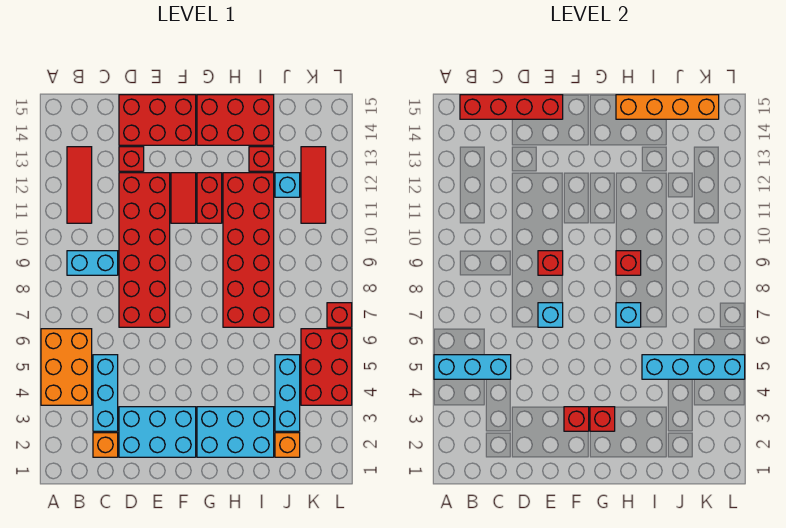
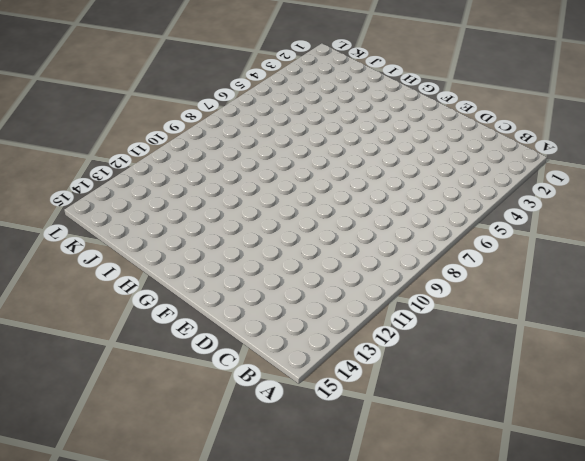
none -> orange 2x3 brick [41,329,92,405]
none -> cyan 1x2 brick [67,251,118,275]
none -> red 1x3 tile [67,147,92,223]
none -> orange 1x1 brick [93,433,118,457]

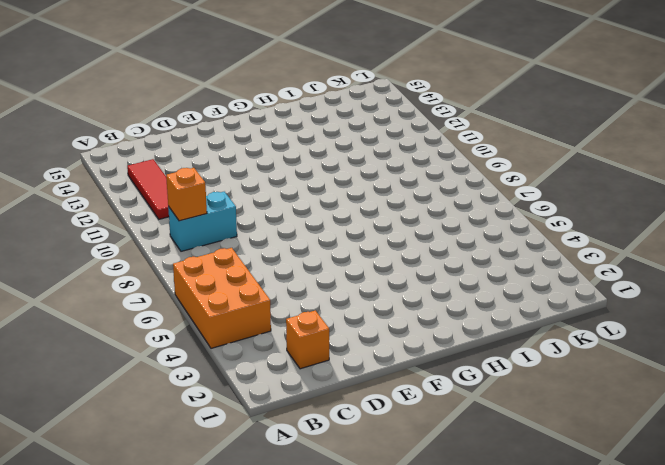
orange 1x1 brick [166,168,207,221] -> orange 1x1 brick moved to [275,433,300,457]
none -> cyan 1x3 brick [93,355,118,431]
none -> cyan 2x3 brick [119,407,196,457]
none -> red 2x6 brick [119,173,170,327]
none -> red 1x1 brick [119,147,144,171]

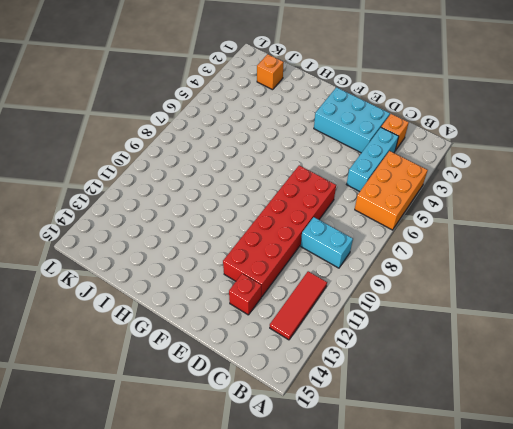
none -> red 2x3 brick [119,95,196,145]
none -> red 1x2 tile [171,173,196,223]
none -> cyan 2x3 brick [197,407,274,457]
none -> red 1x2 brick [197,173,222,223]

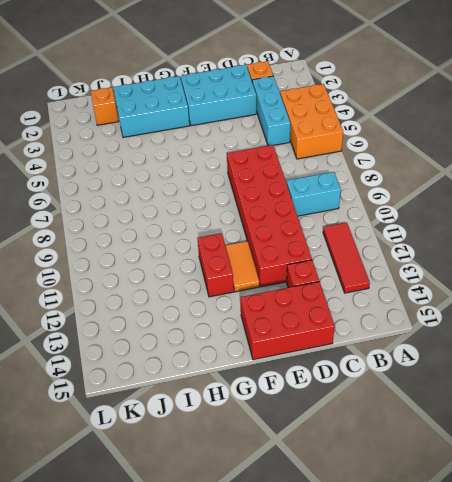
orange 1x2 tile [225,241,259,292] -> red 1x2 tile [171,173,196,223]
none -> red 2x3 brick [197,95,274,145]
none -> red 2x6 brick [223,173,274,327]
none -> red 1x1 brick [249,147,274,171]
none -> cyan 1x3 brick [275,355,300,431]

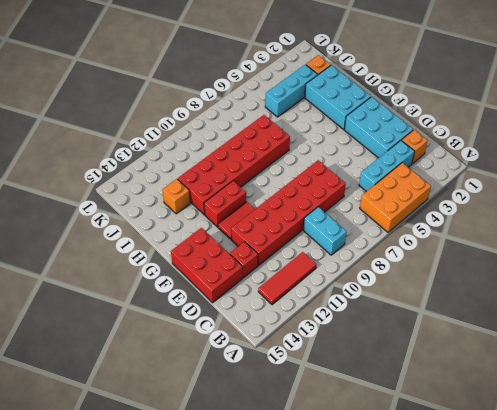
orange 1x1 brick [162,179,190,214] -> red 1x1 brick [249,147,274,171]
none -> red 2x3 brick [197,95,274,145]
none -> cyan 1x1 brick [275,173,300,197]
none -> red 2x3 brick [301,329,352,405]
none -> red 1x3 tile [301,147,326,223]

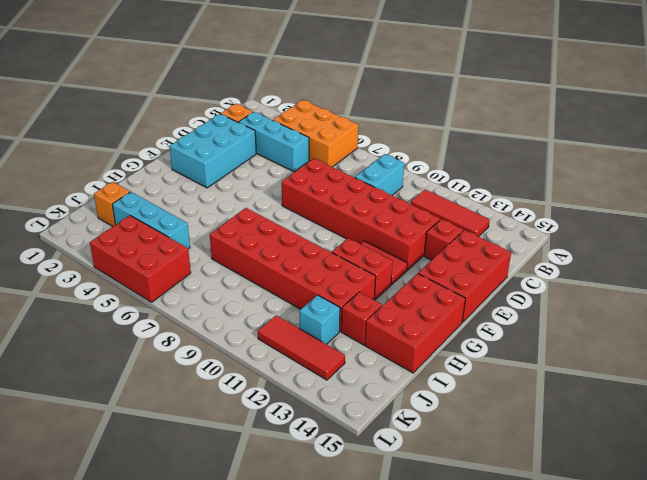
none -> cyan 2x3 brick [197,407,274,457]
none -> red 1x1 brick [327,303,352,327]
none -> cyan 1x3 brick [434,355,511,379]
none -> red 1x4 brick [460,95,563,119]

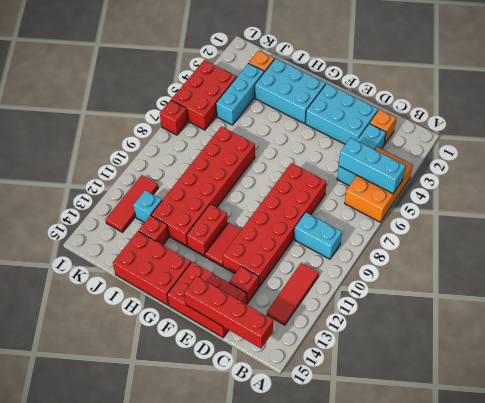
none -> cyan 1x1 brick [538,303,563,327]
none -> red 1x1 brick [538,251,563,275]
none -> red 1x1 brick [564,407,589,431]
none -> red 1x1 brick [590,407,615,431]

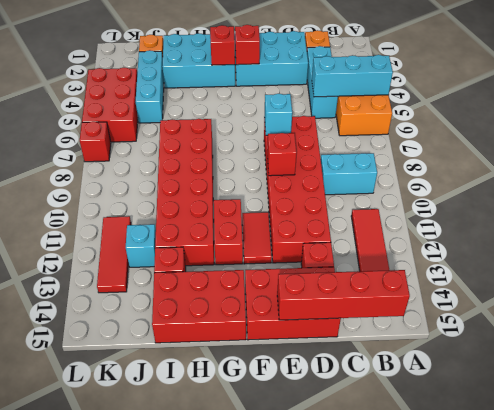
none -> cyan 1x1 brick [616,303,641,327]
none -> red 1x1 brick [616,251,641,275]
none -> orange 1x4 brick [616,95,719,119]
none -> cyan 1x4 brick [642,355,745,379]

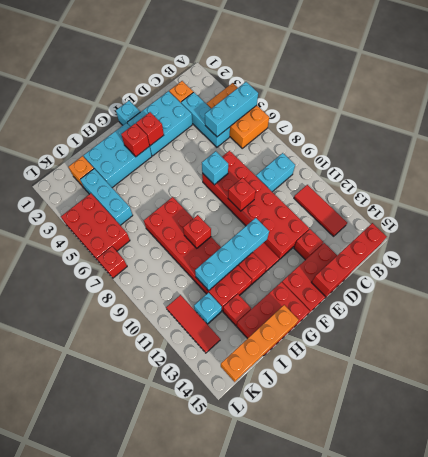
cyan 1x1 brick [116,101,140,125] -> cyan 1x1 brick moved to [616,303,641,327]
cyan 1x4 brick [195,218,269,291] -> cyan 1x4 brick moved to [642,355,745,379]

